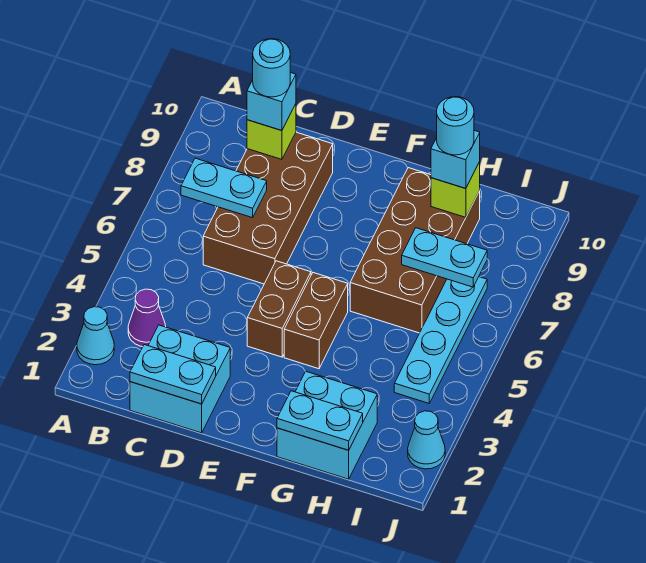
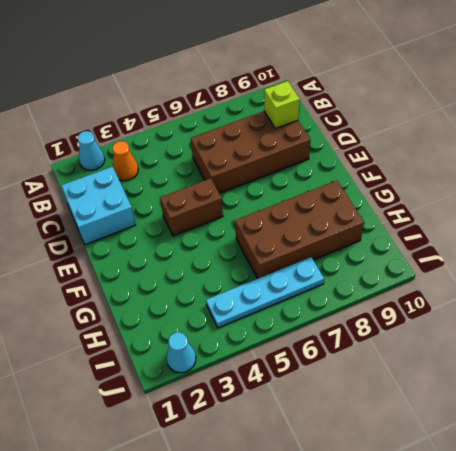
orange 1x1 cone [113,141,138,181] -> purple 1x1 cone [128,289,166,347]
none -> brown 1x2 brick [284,273,348,369]
none -> cyan 2x2 brick [277,372,377,479]
none -> cyan 1x2 plate [181,158,267,218]

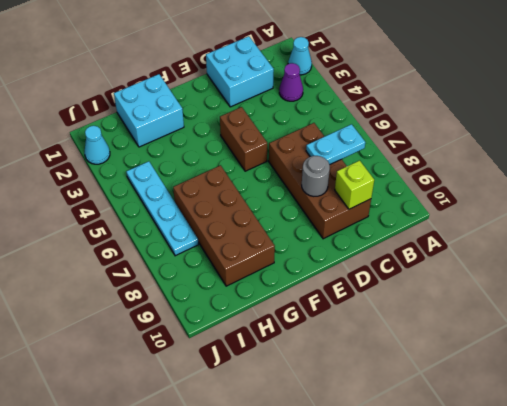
grey 1x1 round brick [302,156,330,196] -> none
none -> brown 1x2 brick [284,273,348,369]
none -> cyan 1x2 plate [130,345,216,404]
none -> cyan 1x2 plate [277,391,363,450]

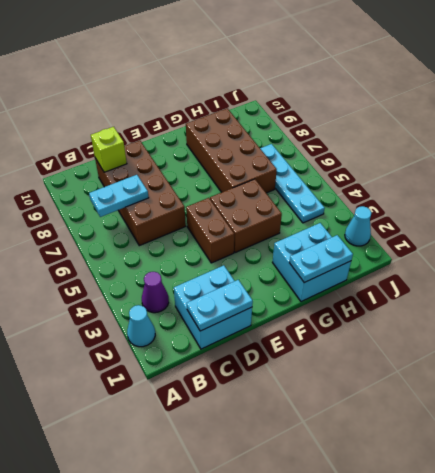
brown 2x2 brick [210,179,282,253] -> brown 1x2 brick [284,273,348,369]
none -> cyan 1x2 plate [402,228,487,287]
none -> lime 1x1 brick [431,162,480,217]
none -> cyan 1x1 brick [247,72,296,131]

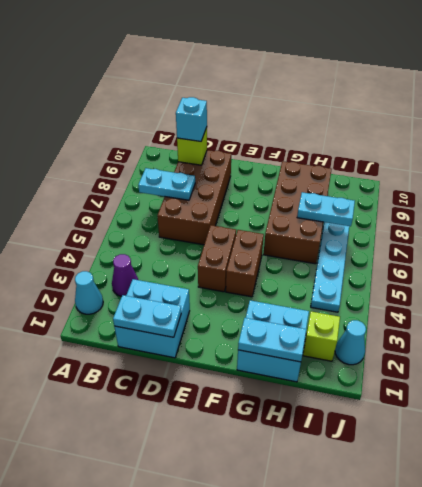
lime 1x1 brick [303,312,340,361] -> lime 1x1 brick moved to [431,162,480,217]
none -> cyan 1x1 brick [431,130,480,189]
none -> cyan 1x1 round brick [253,39,290,97]
none -> cyan 1x1 round brick [437,97,474,155]

